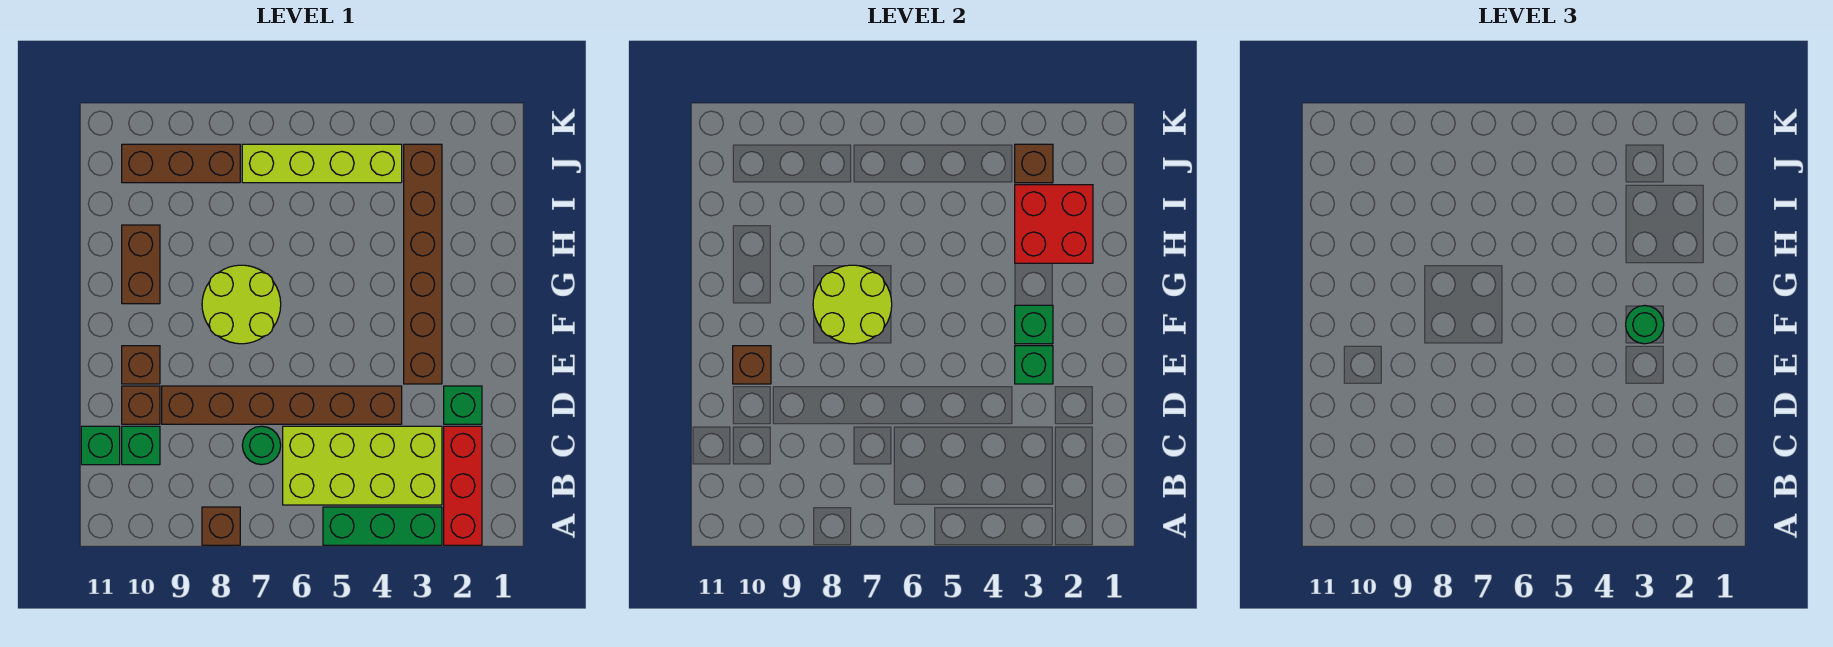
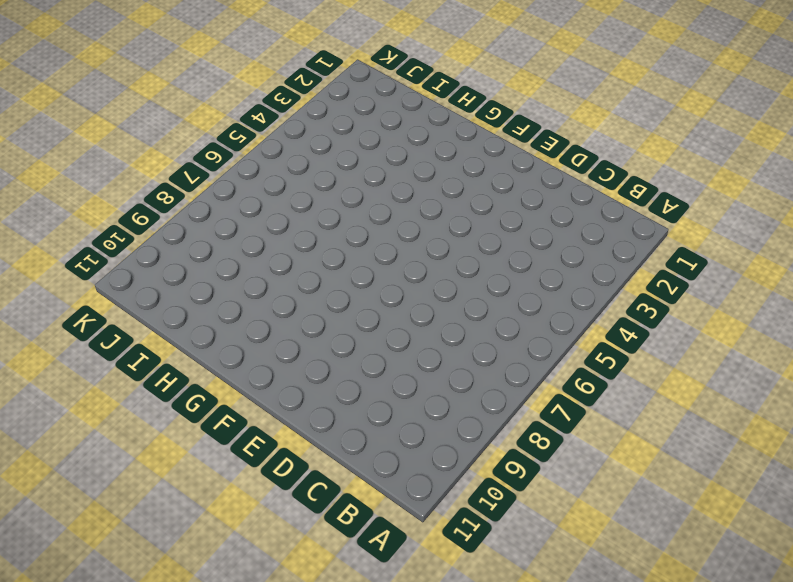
none -> red 1x3 brick [444,426,482,545]
none -> green 1x3 brick [323,507,442,545]
none -> brown 1x1 brick [202,507,240,545]

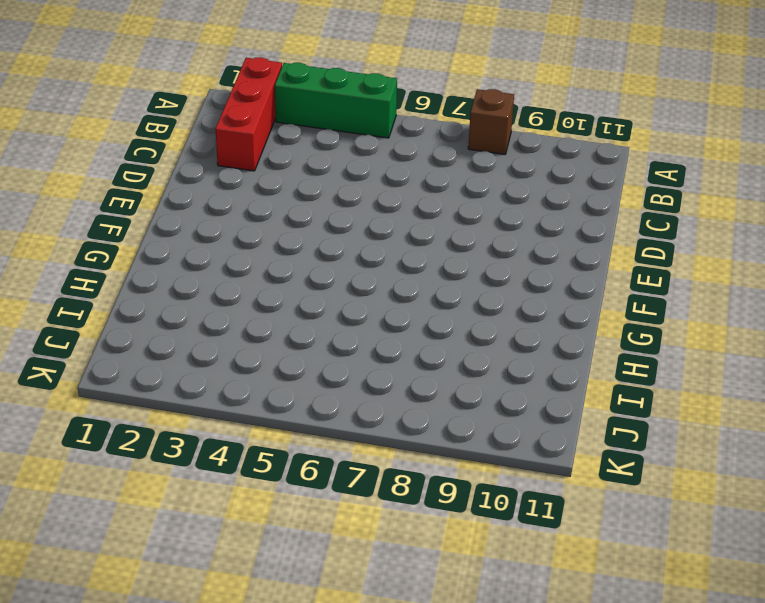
none -> lime 2x4 brick [283,426,442,505]
none -> green 1x1 round brick [242,426,281,465]
none -> green 1x1 brick [122,426,160,465]

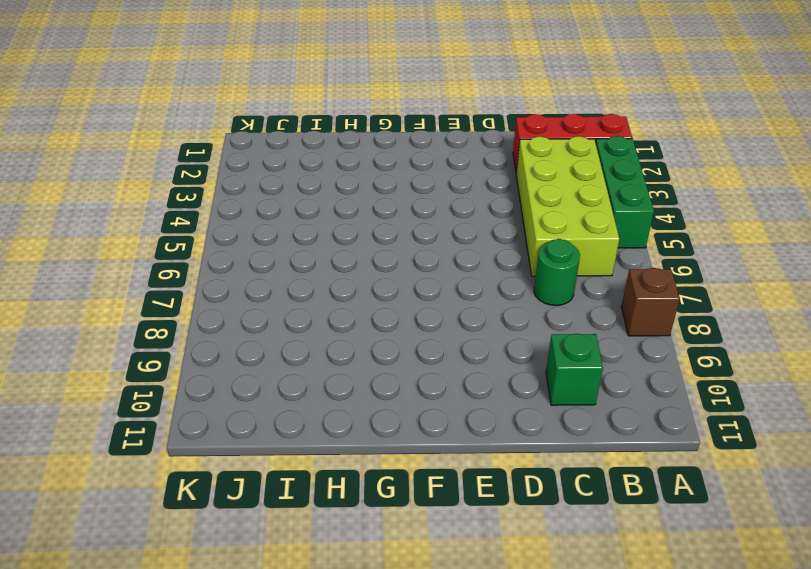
none -> green 1x1 brick [81,426,120,465]
none -> green 1x1 brick [444,386,482,424]
none -> brown 1x6 brick [162,386,402,424]

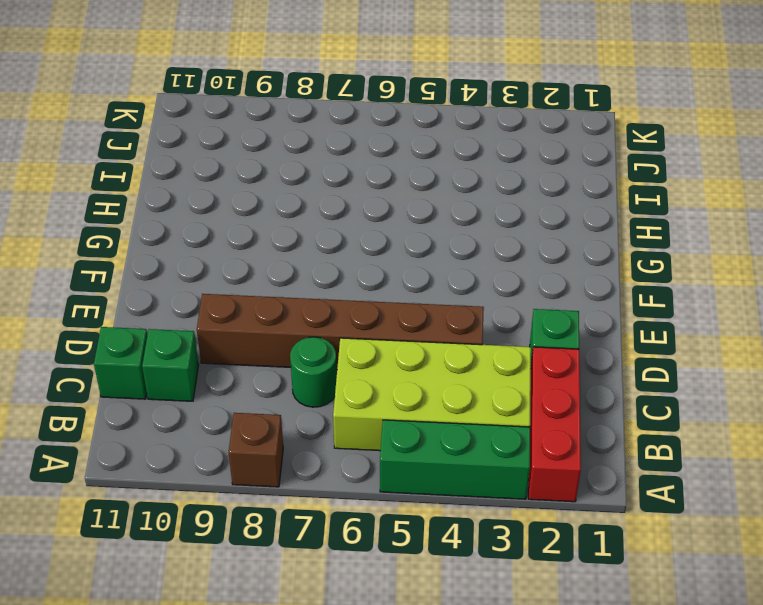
none -> brown 1x1 brick [122,386,160,424]
none -> brown 1x6 brick [404,144,442,384]
none -> brown 1x1 brick [122,346,160,384]

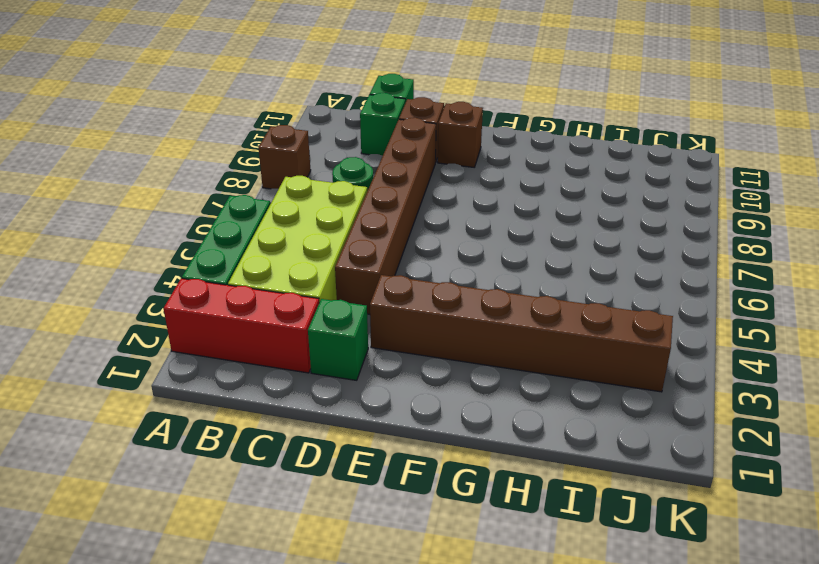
none -> lime 2x2 round brick [202,265,281,344]
none -> brown 1x2 brick [122,225,160,304]
none -> lime 1x4 brick [242,144,402,183]

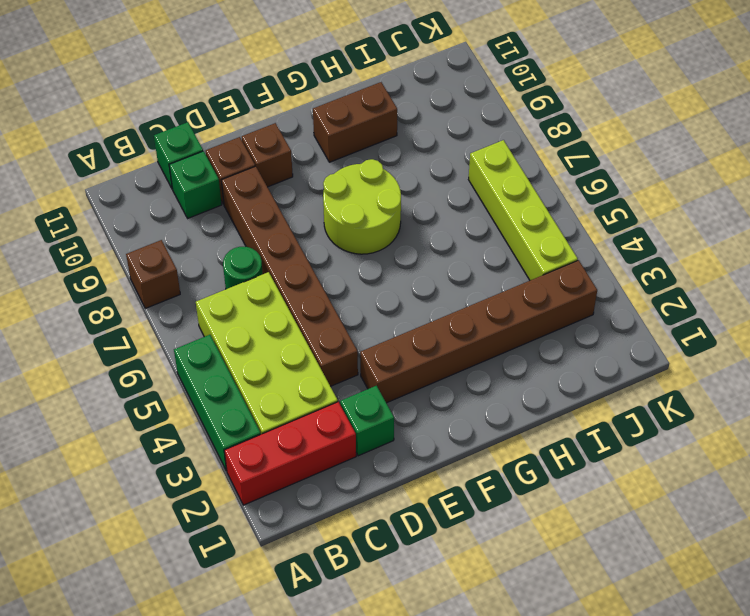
none -> brown 1x3 brick [122,144,240,183]
none -> green 1x1 brick [1015,346,1053,384]
none -> brown 1x1 brick [733,346,771,384]

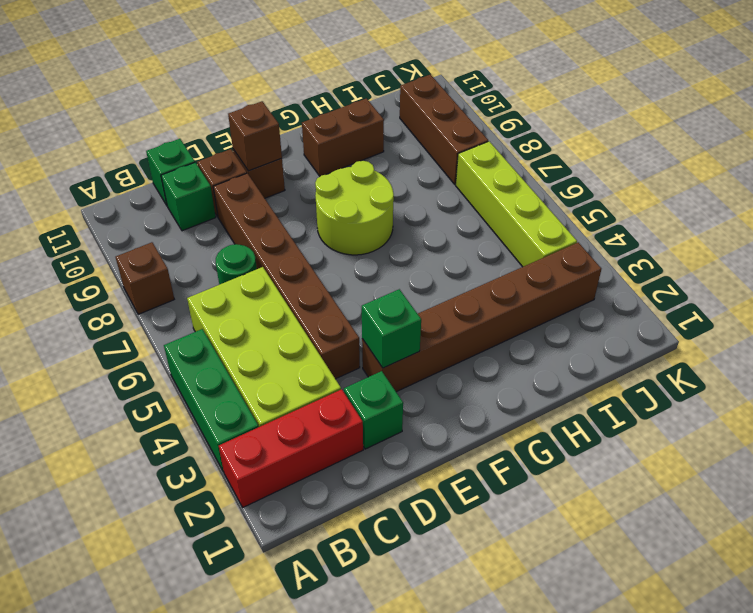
none -> green 1x1 brick [1015,305,1053,344]
none -> lime 2x2 round brick [813,265,892,344]
none -> red 2x2 brick [1015,185,1093,263]

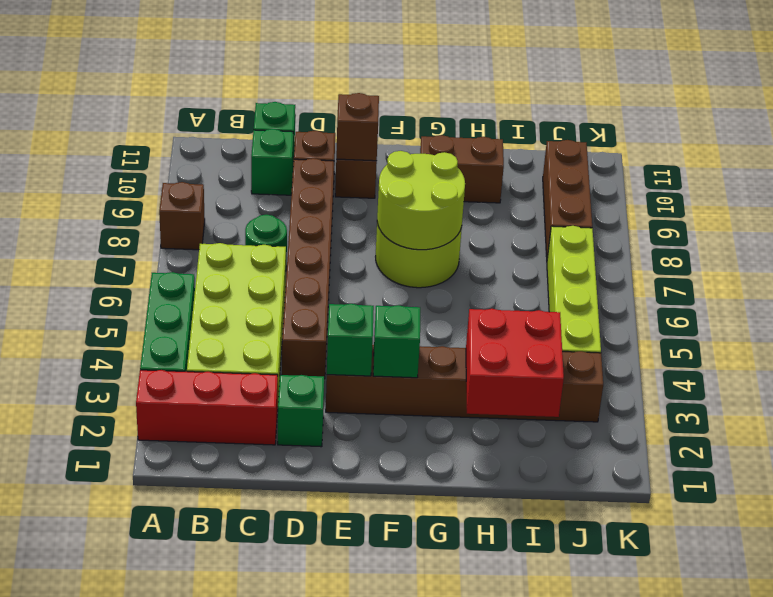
none -> brown 1x1 brick [1015,144,1053,183]
none -> green 1x1 round brick [1626,305,1664,344]

